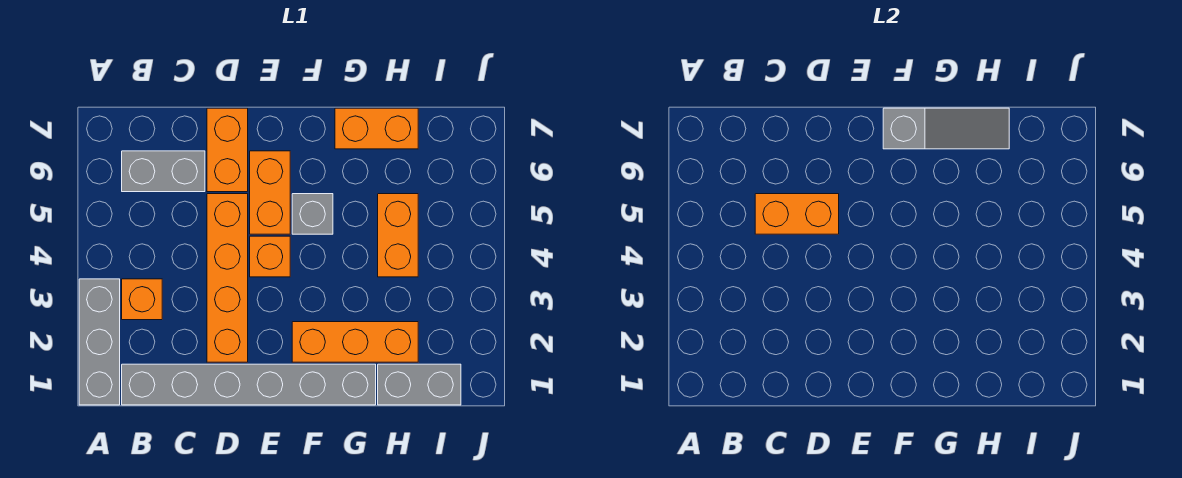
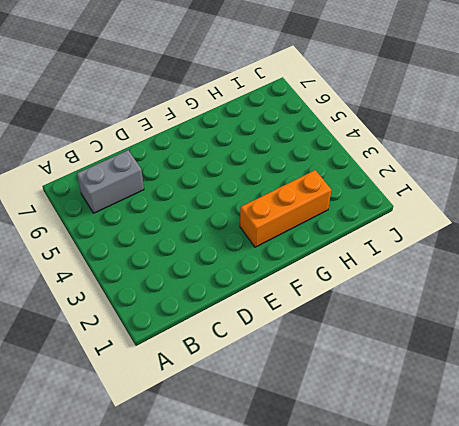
none -> grey 1x3 brick [79,279,120,405]
none -> grey 1x6 brick [122,364,376,405]
none -> orange 1x1 brick [122,279,162,320]

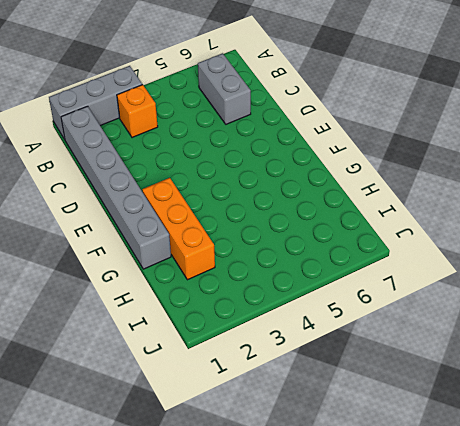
none -> orange 1x4 brick [207,194,248,362]
none -> orange 1x2 brick [207,108,248,192]
none -> orange 1x1 brick [250,236,290,277]

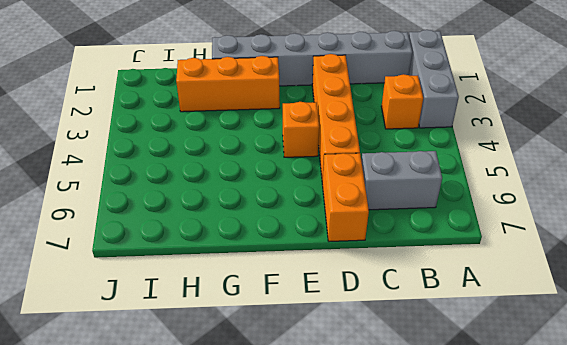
none -> orange 1x2 brick [250,151,290,234]
none -> grey 1x1 brick [292,194,333,234]
none -> orange 1x2 brick [335,108,418,149]

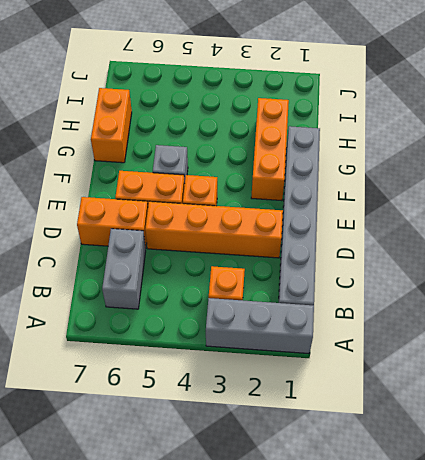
none -> grey 1x2 brick [378,364,461,405]
none -> orange 1x2 brick [378,194,418,277]
none -> orange 1x2 brick [755,194,839,234]

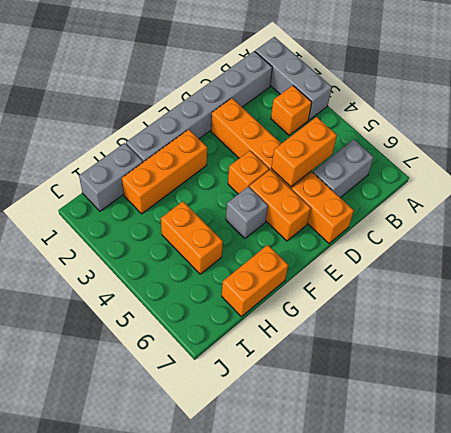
none -> grey 1x3 slope [883,108,1009,149]

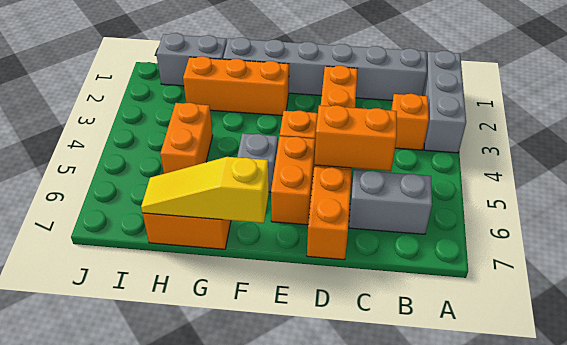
yellow 1x3 slope [141,157,269,223] -> grey 1x3 slope [883,108,1009,149]

